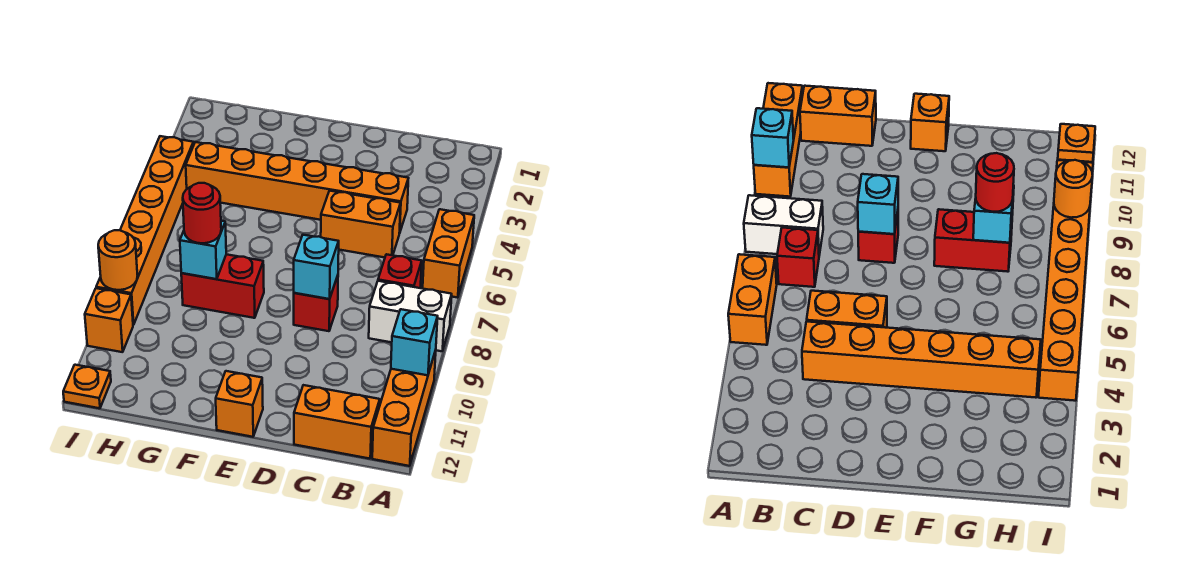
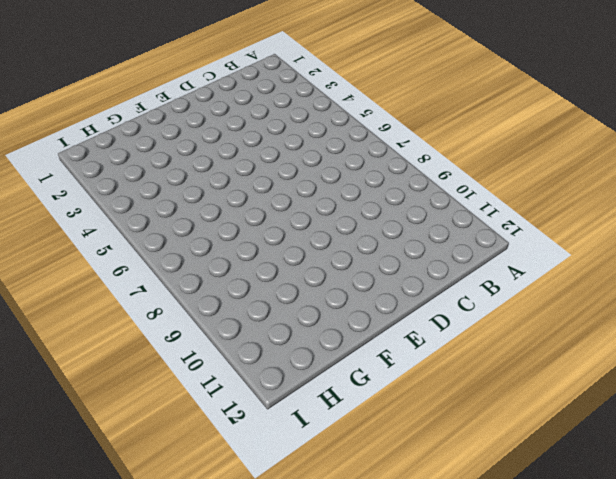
none -> orange 1x2 brick [423,209,474,298]
none -> white 1x2 brick [369,281,452,351]
none -> orange 1x3 brick [372,350,436,466]

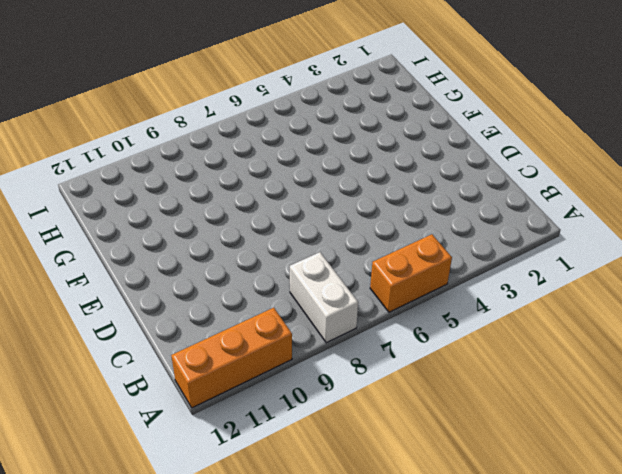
none -> red 1x1 brick [378,254,422,288]
none -> orange 1x2 brick [294,385,380,459]
none -> orange 1x6 brick [186,142,408,231]

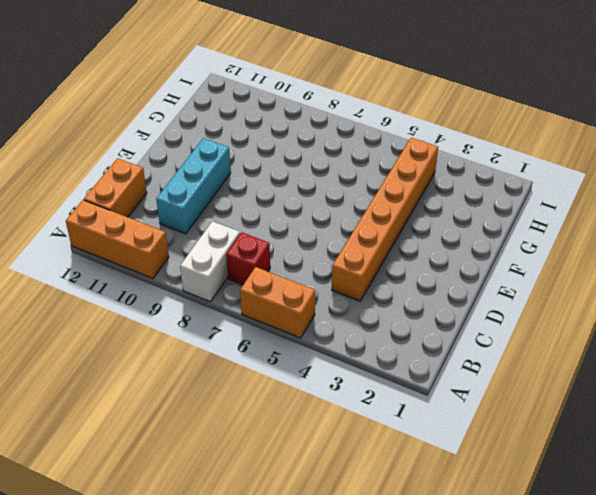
cyan 1x3 brick [156,138,231,234] -> none
none -> orange 1x2 brick [321,191,401,258]
none -> red 1x1 brick [294,276,338,331]
none -> orange 1x1 brick [216,371,263,437]

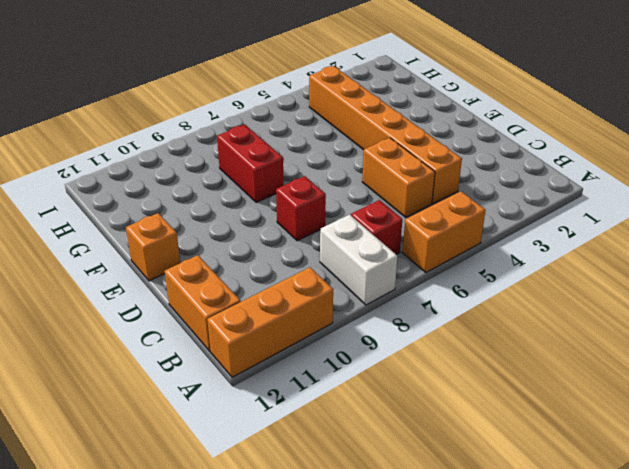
none -> orange 1x6 brick [96,136,194,325]
none -> orange 1x1 brick [85,288,133,352]
none -> orange 1x1 plate [63,365,111,408]

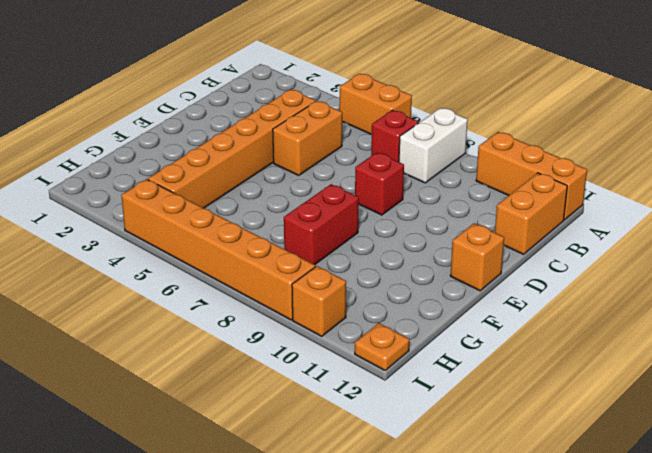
none -> cyan 1x1 brick [391,309,438,375]
none -> cyan 1x1 brick [294,235,339,299]
none -> cyan 1x1 brick [180,221,226,279]

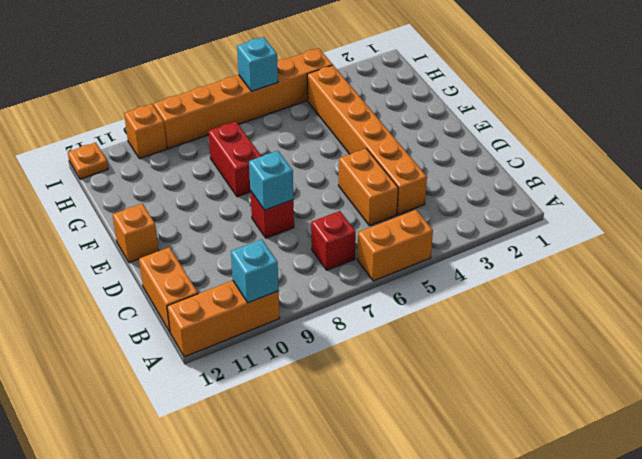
cyan 1x1 brick [237,37,278,91] -> cyan 1x1 brick moved to [180,221,226,279]
none -> white 1x2 brick [369,281,452,351]
none -> orange 1x1 round brick [98,230,138,290]
none -> red 1x1 round brick [183,183,221,243]

